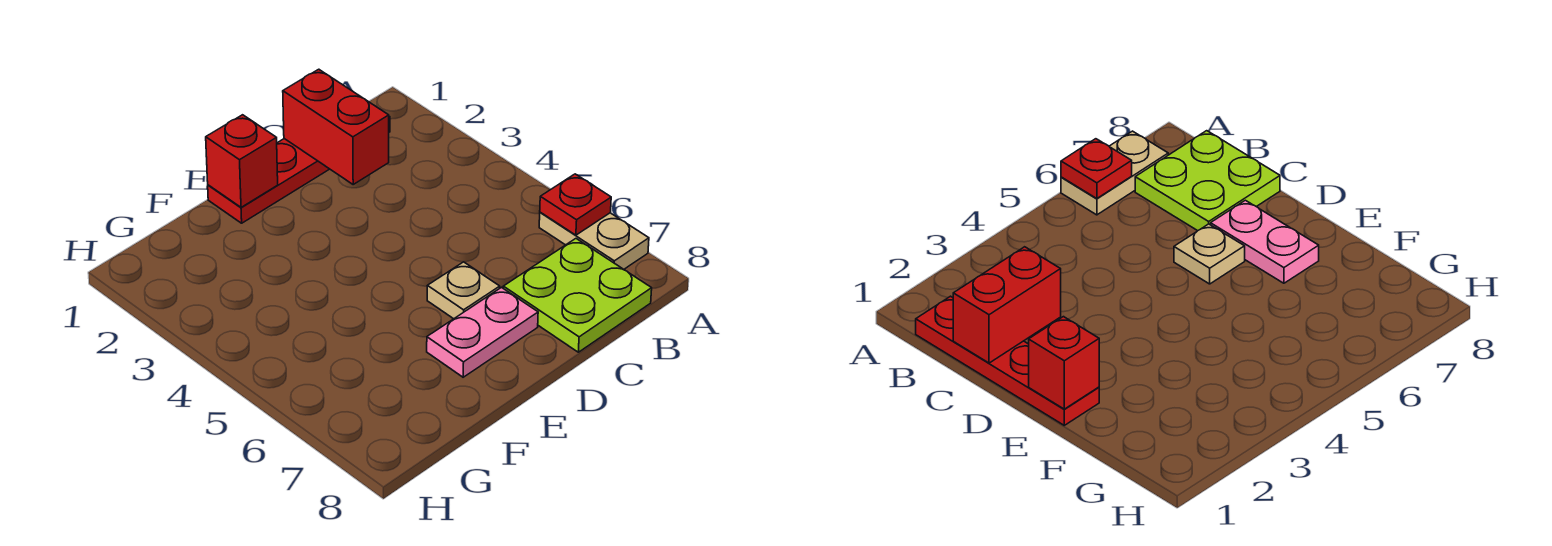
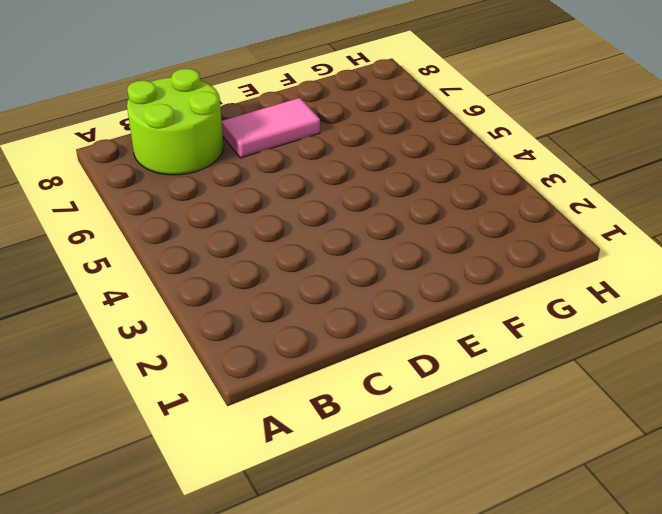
lime 2x2 round brick [127,69,223,175] -> lime 2x2 plate [503,239,652,352]
pink 1x2 tile [222,98,320,158] -> pink 1x2 plate [427,288,538,377]
none -> tan 1x2 plate [539,212,649,269]
none -> red 1x4 plate [208,116,390,223]

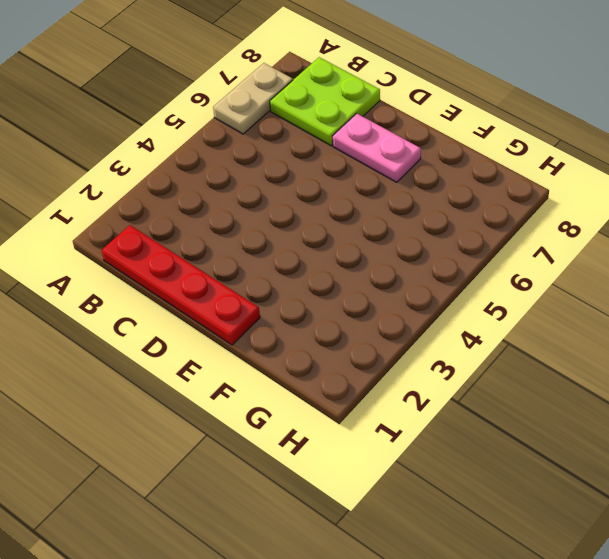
none -> tan 1x1 plate [427,262,500,319]
none -> red 1x1 plate [540,174,611,235]

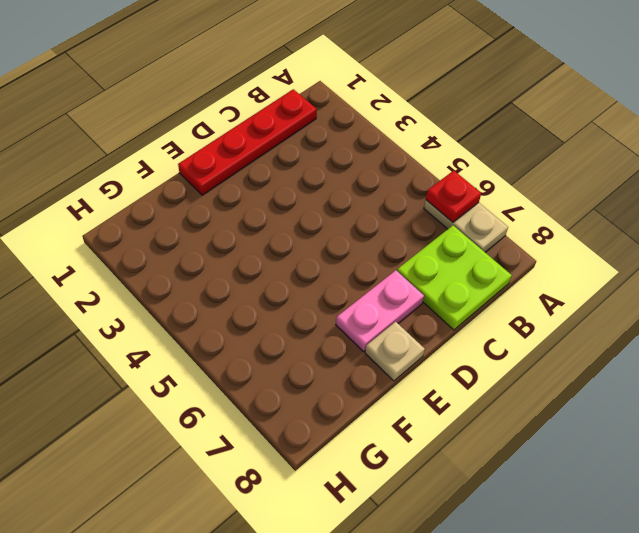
tan 1x1 plate [365,322,425,381] -> tan 1x1 plate moved to [427,262,500,319]
none -> red 1x2 brick [283,69,389,184]
none -> red 1x1 brick [206,115,278,207]

